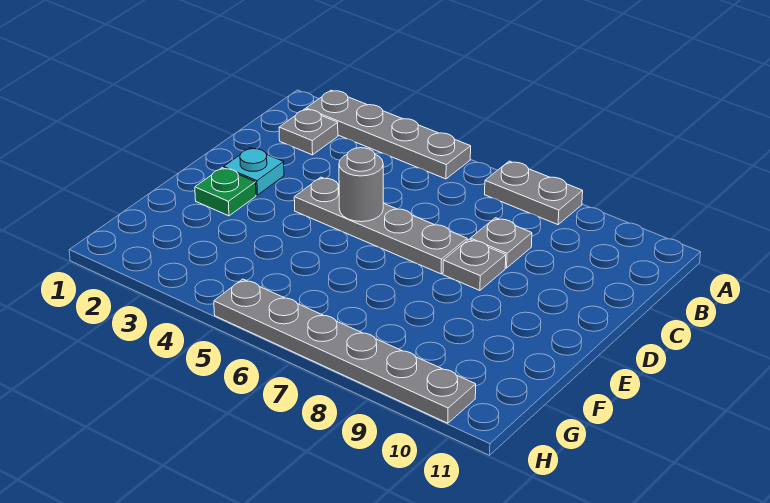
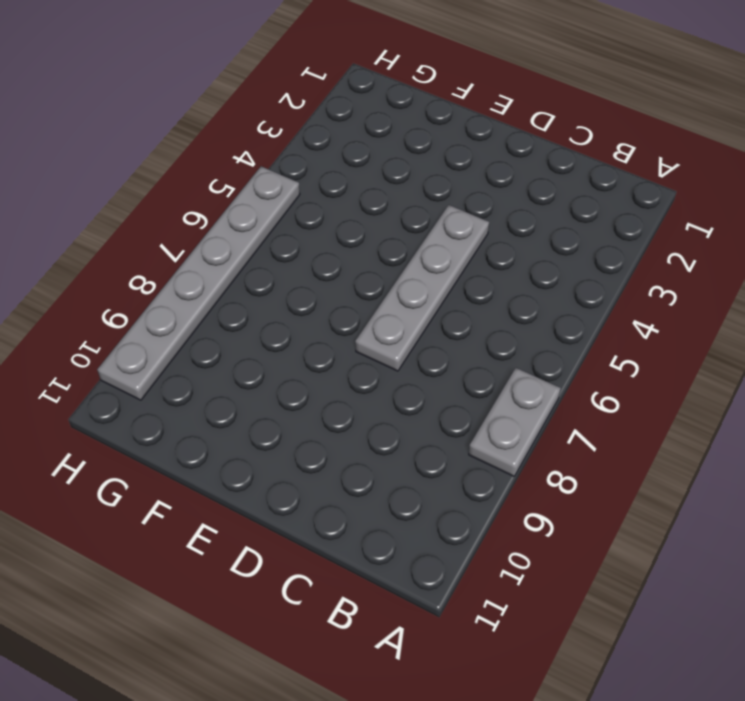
none -> grey 1x4 plate [306,90,471,179]
none -> grey 1x1 plate [279,109,338,155]

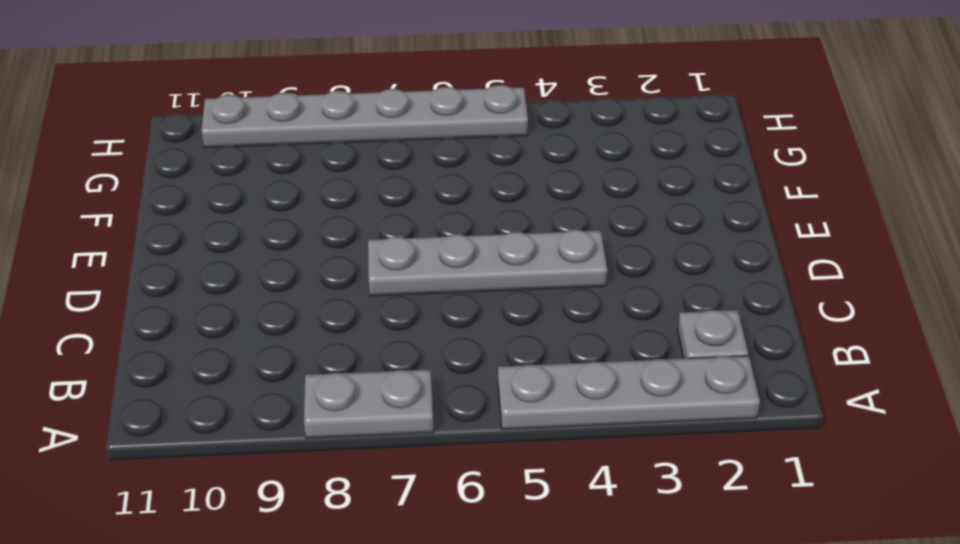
none -> grey 1x1 plate [470,218,532,268]
none -> cyan 1x1 plate [224,148,284,195]

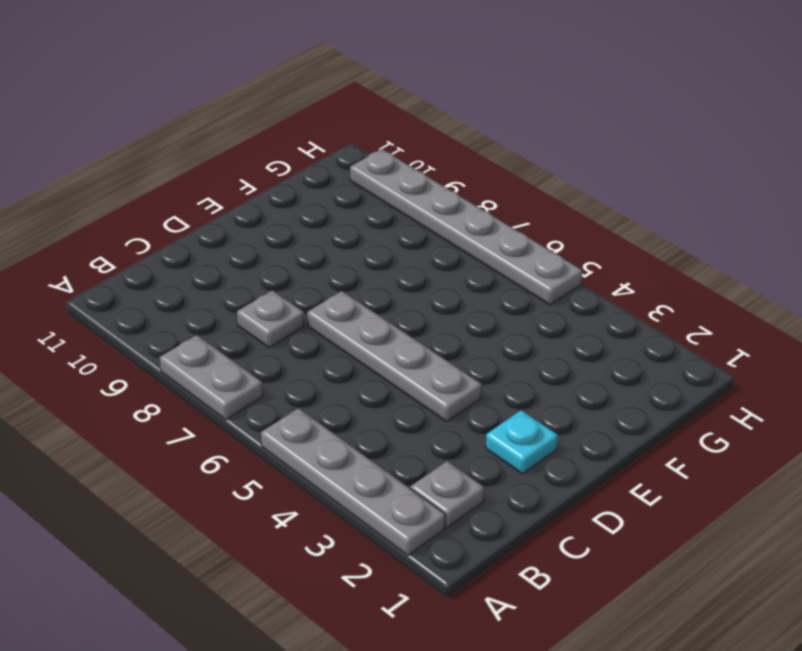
none -> grey 1x1 plate [443,239,506,290]
none -> green 1x1 plate [195,168,256,216]

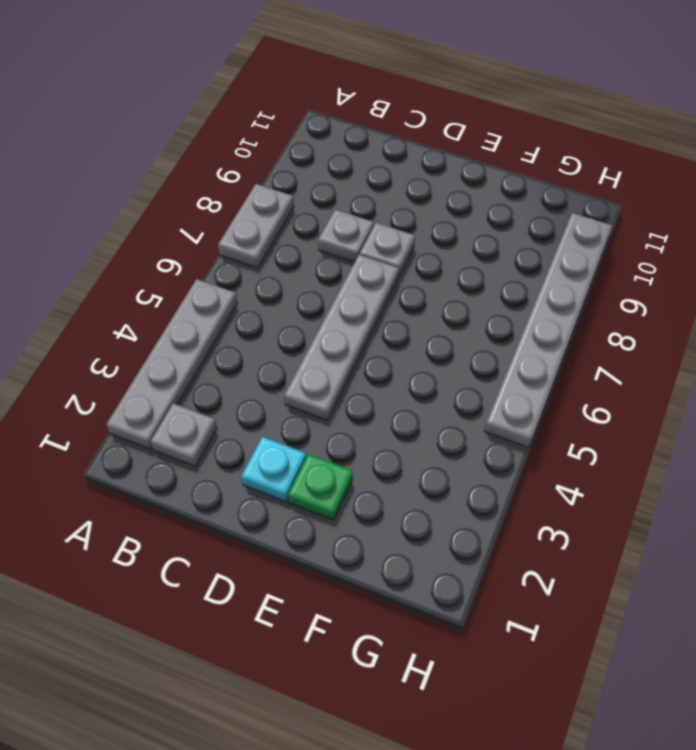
none -> grey 1x1 round brick [339,148,383,222]

